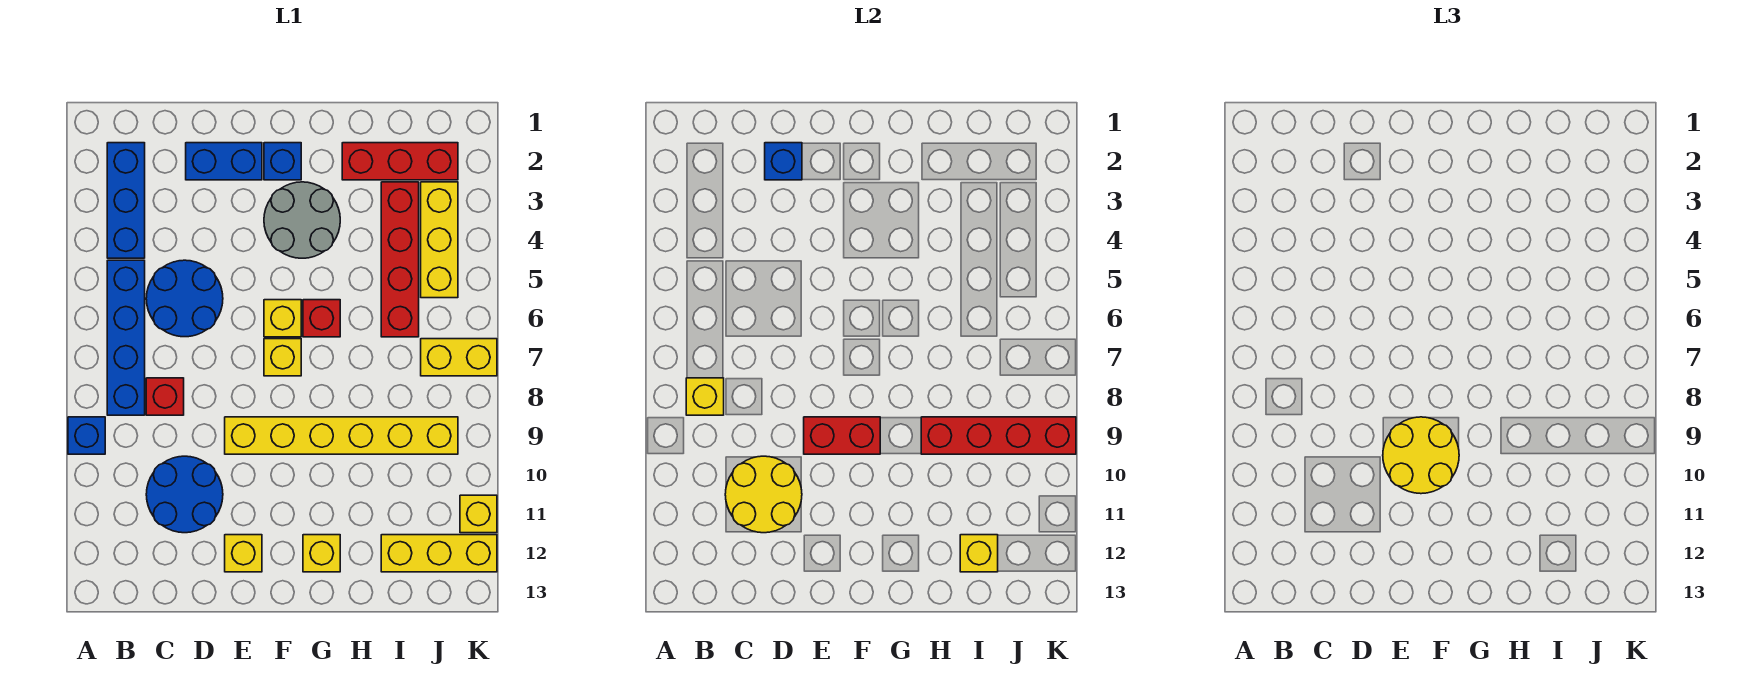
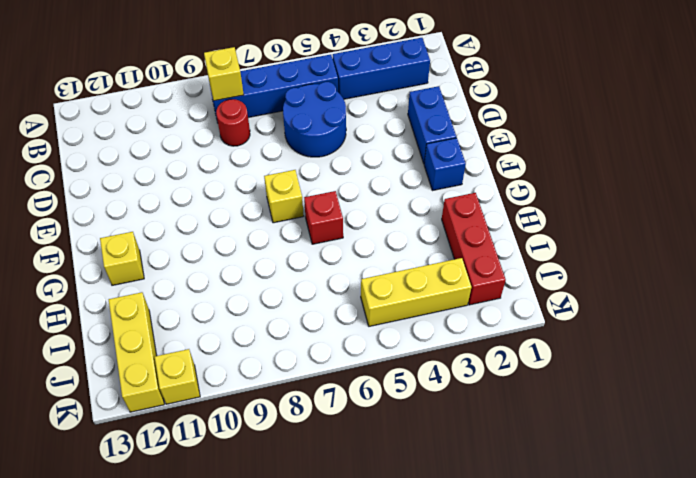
red 1x1 round brick [216,99,250,146] -> red 1x1 brick [146,378,184,415]
none -> blue 1x1 brick [68,417,105,454]
none -> blue 2x2 round brick [146,456,223,533]
none -> yellow 1x6 brick [225,417,458,454]

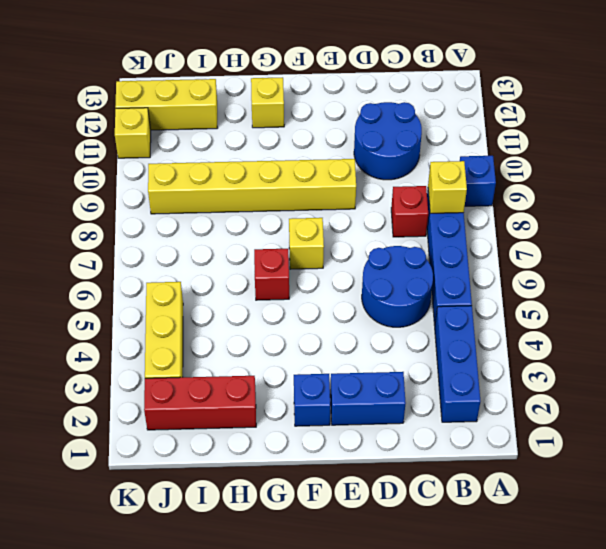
none -> yellow 1x1 brick [225,535,262,572]
none -> grey 2x2 round brick [264,182,340,258]
none -> yellow 1x1 brick [264,300,301,337]

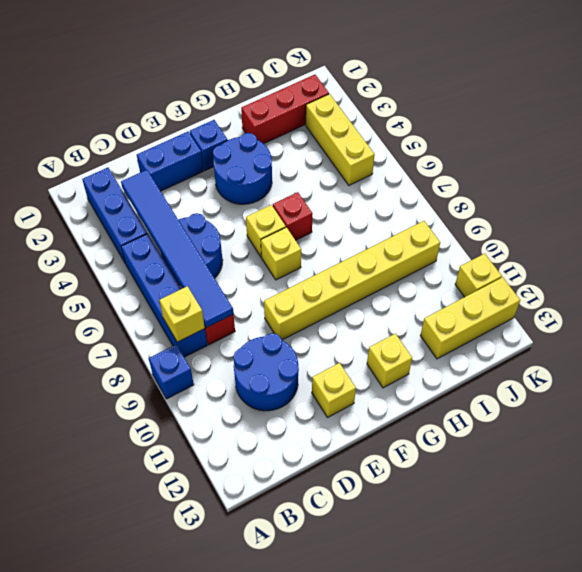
blue 1x6 tile [121,170,233,328] -> none
blue 2x2 round brick [213,133,272,204] -> grey 2x2 round brick [264,182,340,258]
none -> red 1x4 brick [381,182,419,337]
none -> yellow 1x2 brick [421,339,497,376]
none -> yellow 2x2 round brick [725,456,802,533]

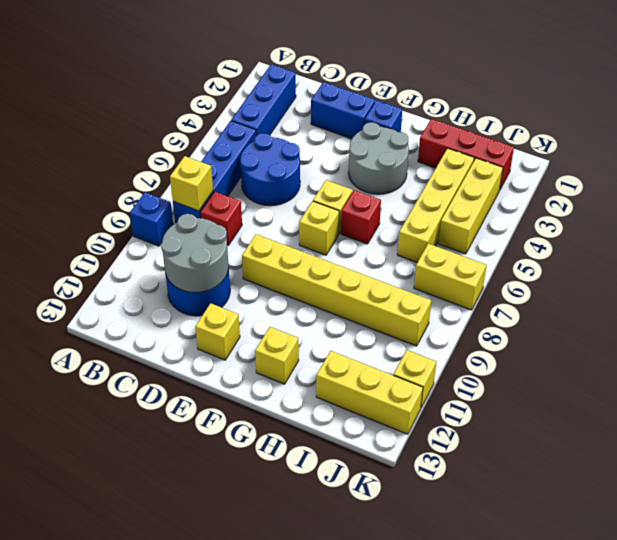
grey 2x2 round brick [161,214,229,293] -> yellow 2x2 round brick [725,456,802,533]
yellow 1x4 brick [397,148,474,262] -> red 1x4 brick [381,182,419,337]
none -> blue 1x1 brick [765,143,802,180]
none -> red 1x2 brick [804,417,880,454]
none -> red 1x4 brick [921,417,1076,454]

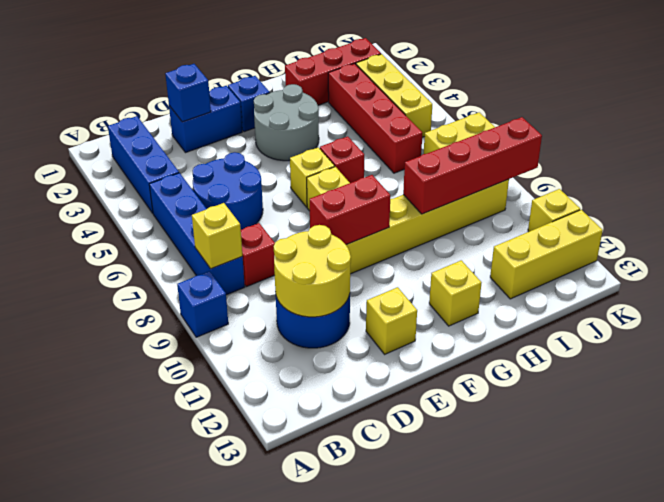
none -> yellow 1x1 brick [960,535,998,572]
none -> yellow 2x2 round brick [1383,417,1459,494]

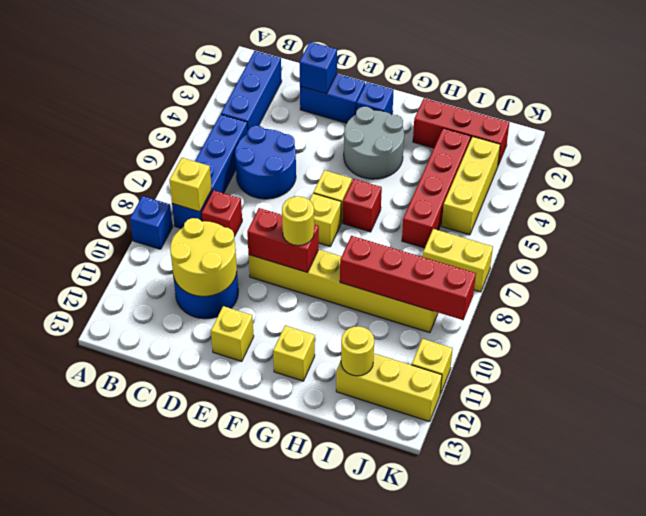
yellow 1x1 round brick [282,196,314,246] -> yellow 2x2 round brick [1383,417,1459,494]
yellow 1x1 round brick [341,326,374,376] -> yellow 1x1 brick [960,535,998,572]

